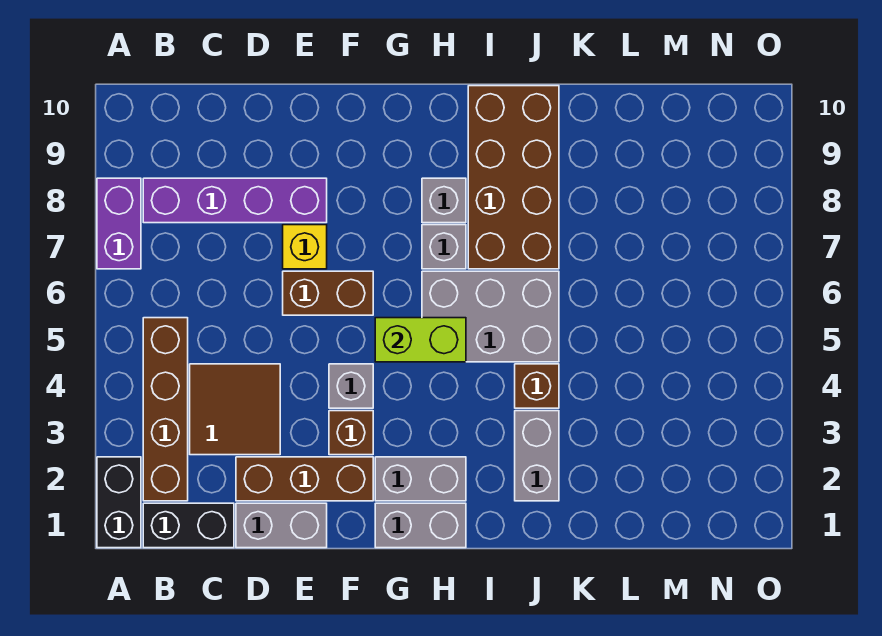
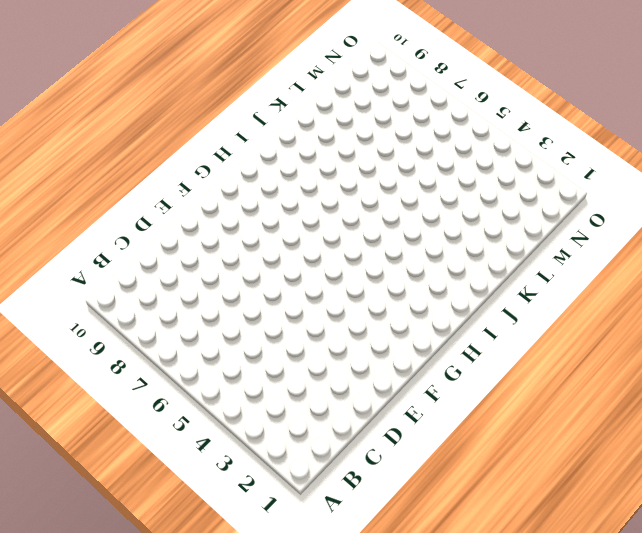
none -> black 1x2 brick [97,457,141,548]
none -> purple 1x2 brick [97,178,141,269]
none -> black 1x2 brick [143,503,234,548]

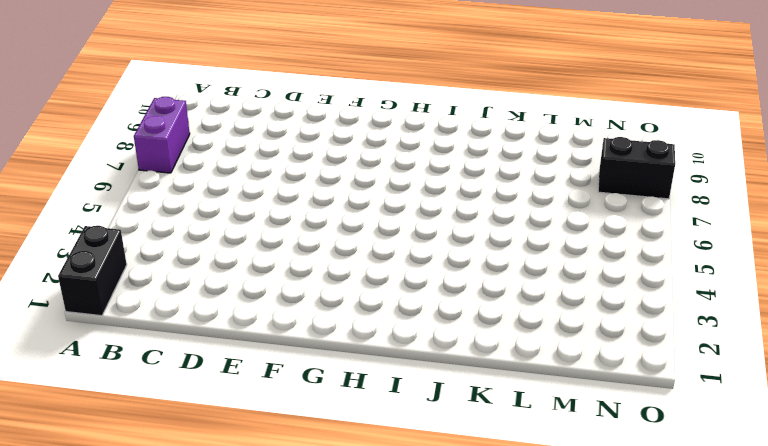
black 1x2 brick [598,137,675,199] -> black 1x2 brick moved to [143,503,234,548]
none -> brown 1x4 brick [143,318,188,501]
none -> purple 1x4 brick [143,178,327,223]
none -> brown 2x2 tile [190,364,280,455]

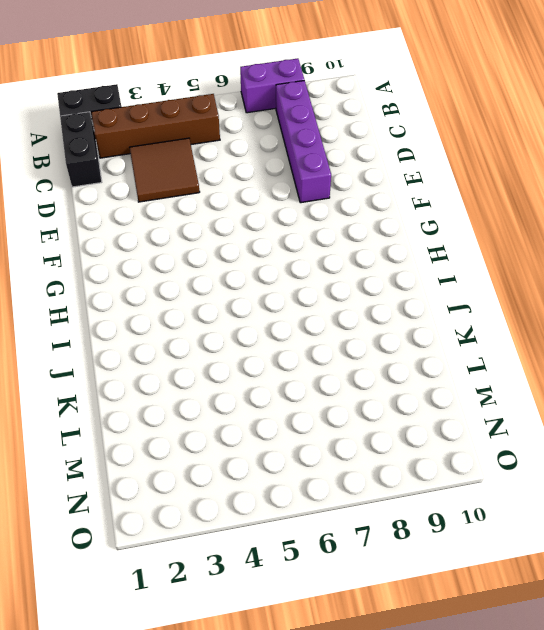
none -> grey 1x2 brick [236,503,327,548]
none -> brown 1x3 brick [236,457,373,501]
none -> brown 1x2 brick [283,271,373,315]

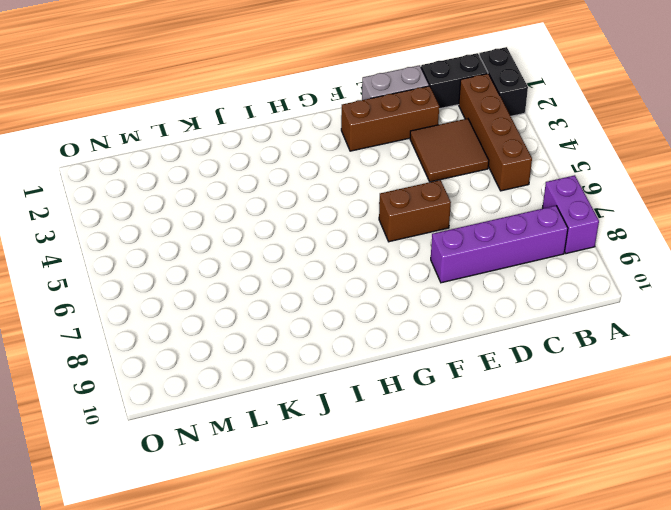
none -> yellow 1x1 brick [283,225,327,269]
none -> brown 1x1 brick [329,411,373,455]
none -> grey 1x1 brick [329,364,373,408]

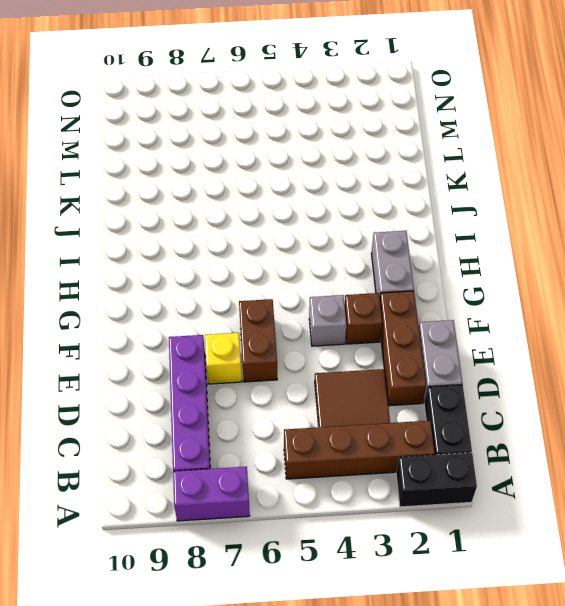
none -> grey 1x2 brick [375,503,466,548]
none -> grey 2x3 brick [422,271,559,362]
none -> grey 1x1 brick [422,225,466,269]

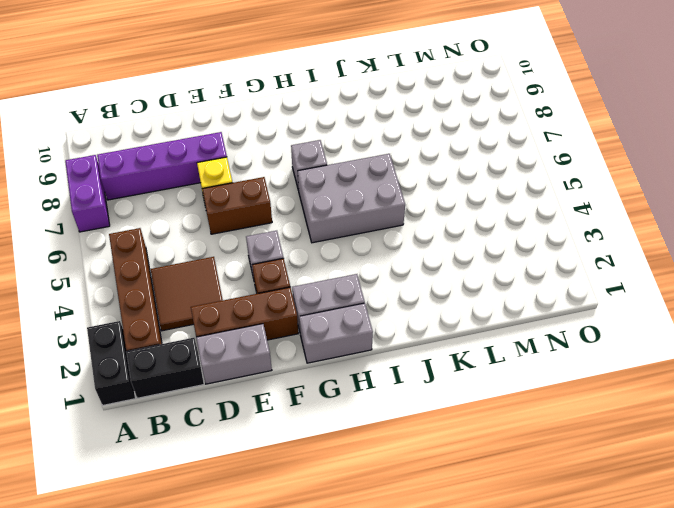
none -> grey 1x1 brick [422,178,466,223]
none -> brown 2x4 brick [468,86,559,269]
none -> grey 1x2 brick [515,411,559,501]

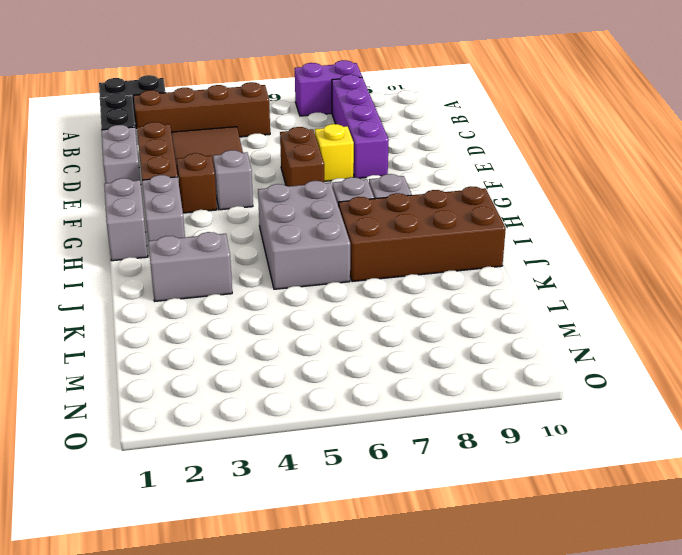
none -> brown 1x1 brick [515,364,559,408]
none -> lime 1x2 brick [375,318,466,362]

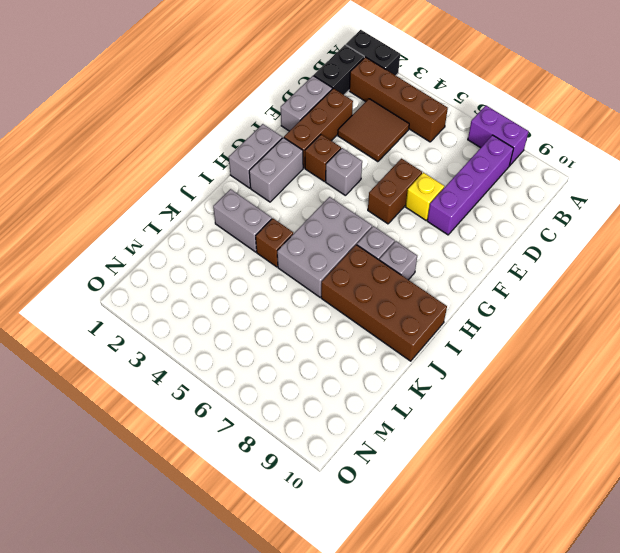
none -> lime 1x2 brick [375,318,466,362]

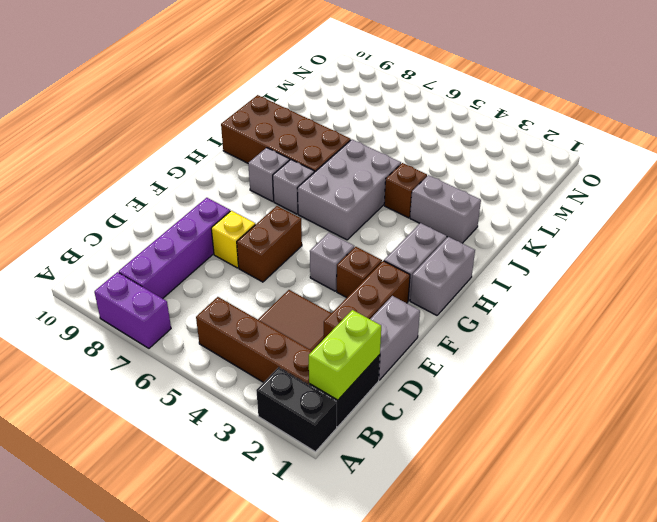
lime 1x2 brick [309,310,381,400] -> lime 1x2 brick moved to [375,318,466,362]

